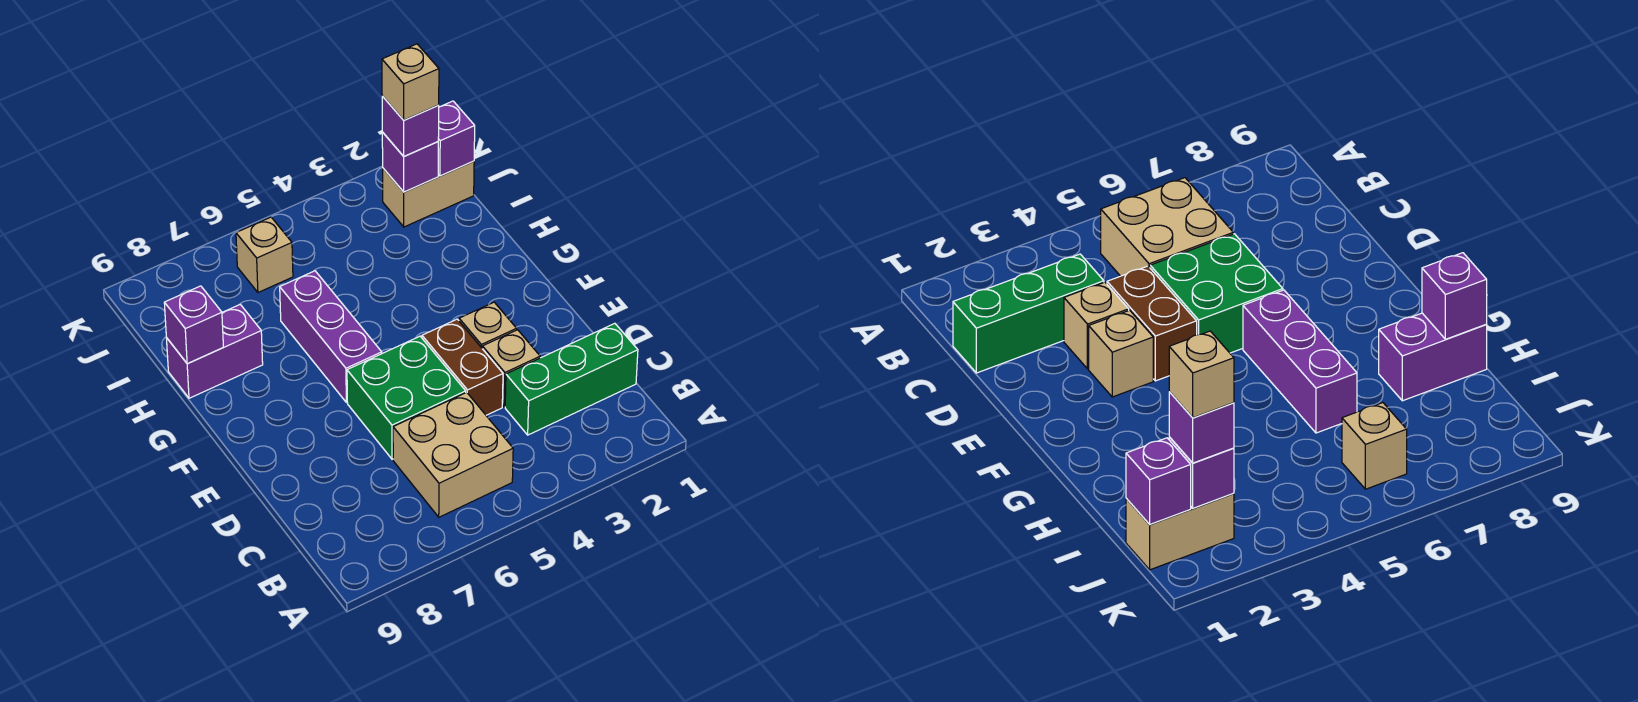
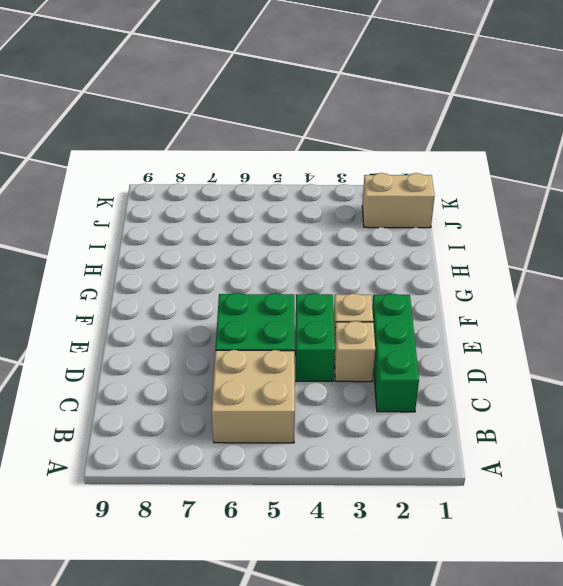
green 1x3 brick [372,294,419,412] -> green 1x3 brick turned to [505,323,638,435]
green 1x2 brick [296,293,335,381] -> brown 1x2 brick [422,319,503,415]
none -> purple 1x3 brick [280,271,382,403]
none -> purple 1x2 brick [167,305,263,398]
none -> tan 1x1 brick [236,217,293,293]

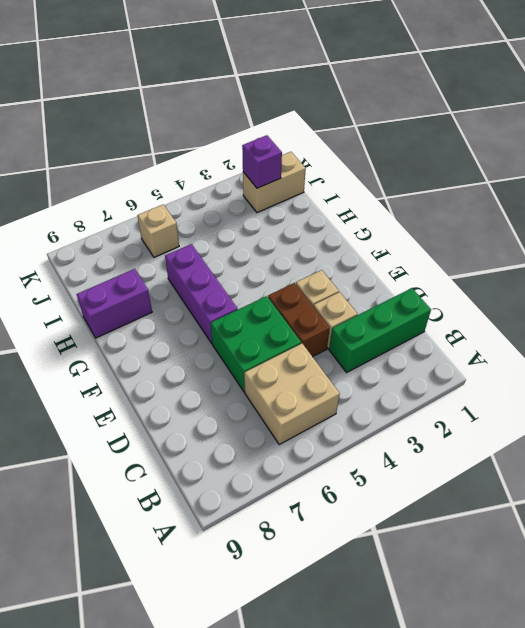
none -> purple 1x1 brick [164,286,223,364]
none -> purple 1x1 brick [438,101,475,176]
none -> purple 1x1 brick [382,96,439,156]

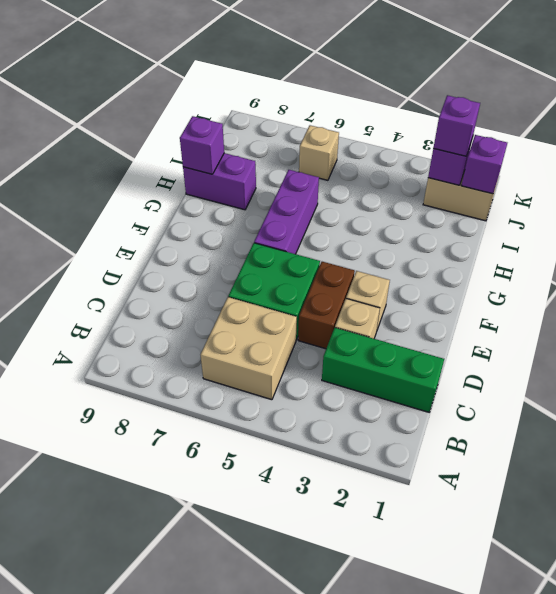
none -> tan 1x1 brick [382,44,439,120]

